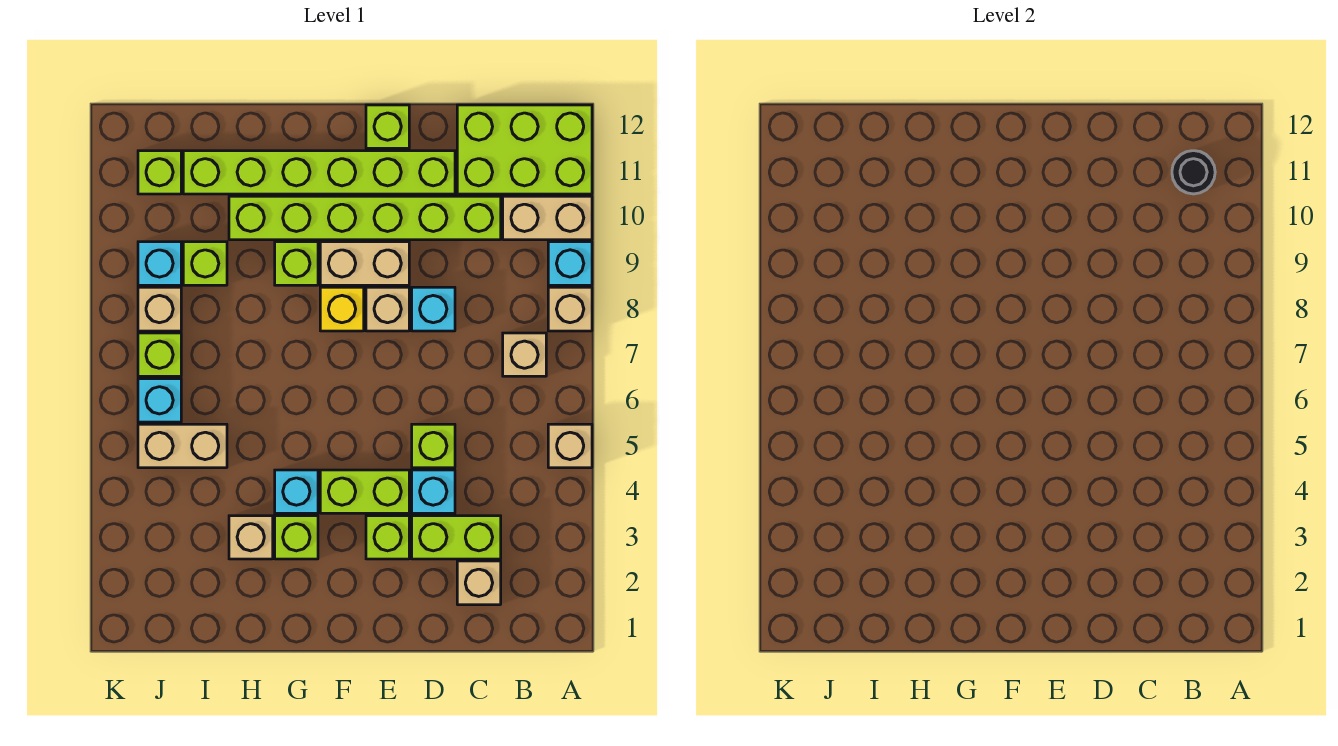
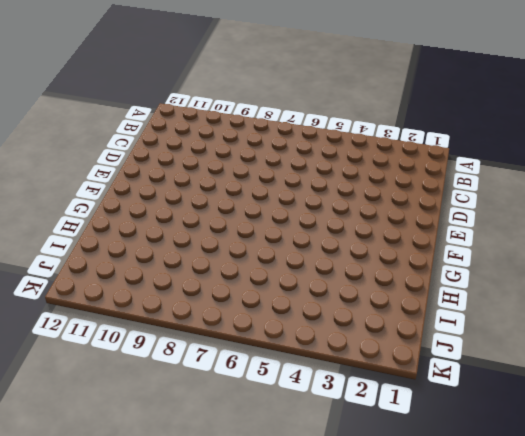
none -> tan 1x1 brick [548,424,592,468]
none -> tan 1x1 brick [548,287,592,331]
none -> cyan 1x1 brick [548,242,592,285]
none -> tan 1x2 brick [503,196,592,240]

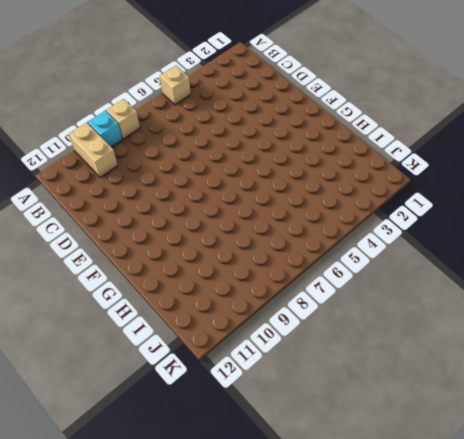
none -> lime 2x3 brick [457,105,592,194]
none -> tan 1x1 brick [503,333,546,376]
none -> tan 1x1 brick [457,561,501,605]
none -> lime 1x2 brick [412,516,501,559]

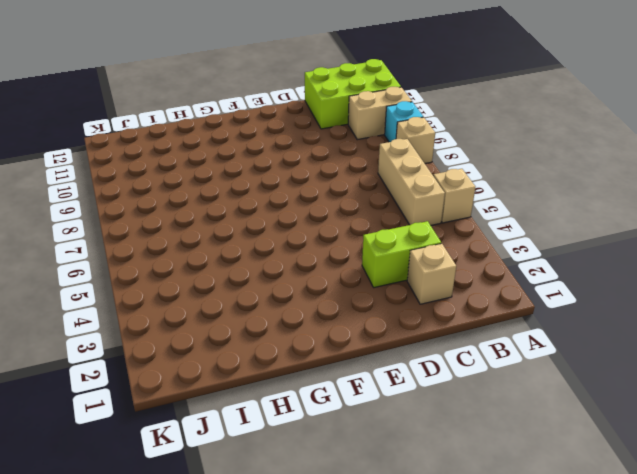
tan 1x3 brick [378,139,445,225] -> tan 1x1 brick [503,333,546,376]
none -> lime 1x6 brick [229,196,501,240]
none -> cyan 1x1 brick [412,470,455,513]
none -> lime 1x1 brick [412,424,455,468]
none -> cyan 1x1 brick [412,287,455,331]

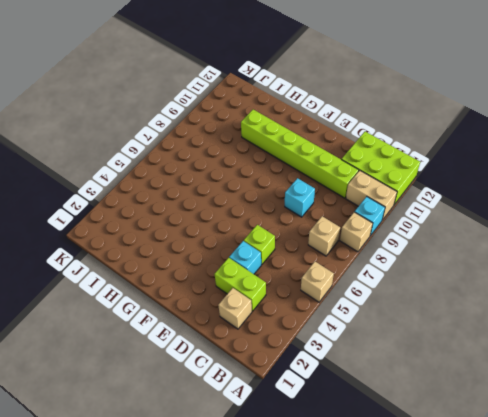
none -> lime 1x6 brick [183,151,455,194]
none -> lime 1x1 brick [366,516,409,559]
none -> lime 1x2 brick [320,470,409,513]
none -> tan 1x1 brick [366,287,409,331]

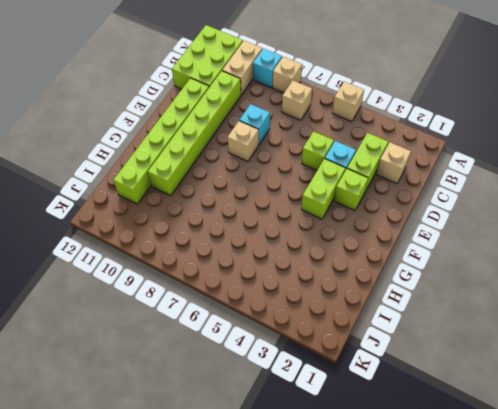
none -> tan 1x2 brick [320,242,409,285]
none -> lime 1x1 brick [366,105,409,148]
none -> yellow 1x1 brick [320,287,364,331]
none -> lime 1x1 brick [275,516,318,559]

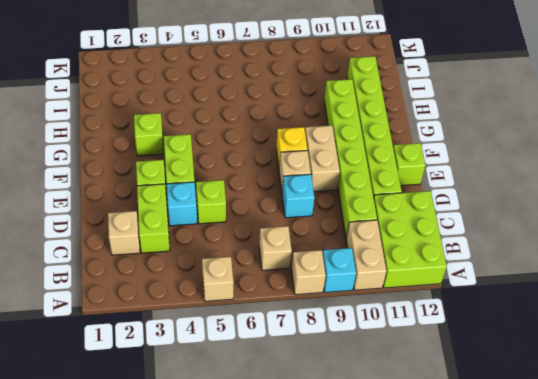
none -> cyan 1x1 brick [275,470,318,513]
none -> lime 1x1 brick [275,242,318,285]
none -> tan 1x1 brick [229,516,273,559]
none -> tan 1x2 brick [138,424,227,468]

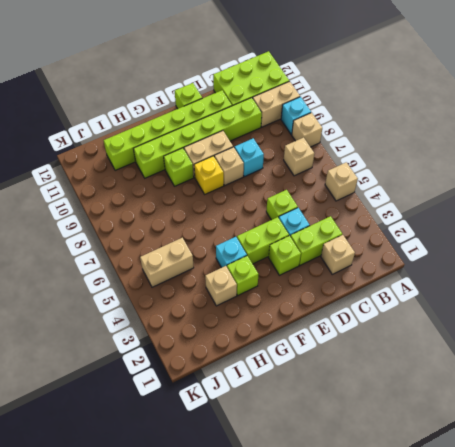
none -> lime 1x1 brick [183,242,227,285]
none -> cyan 1x1 brick [138,379,181,422]
none -> lime 1x1 brick [138,333,181,376]
none -> tan 1x1 brick [138,287,181,331]

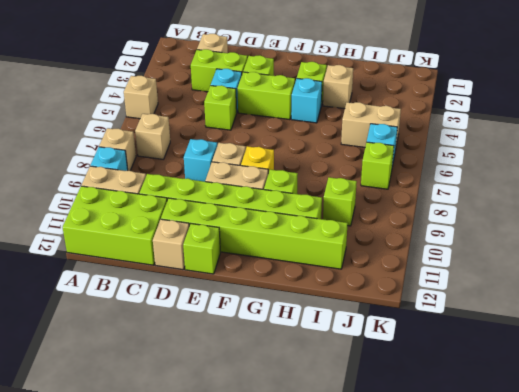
tan 1x1 brick [153,219,189,270] -> tan 1x1 brick moved to [138,287,181,331]
none -> cyan 1x1 brick [138,242,181,285]
none -> lime 1x1 brick [138,151,181,194]
none -> black 1x1 round brick [1172,151,1215,194]

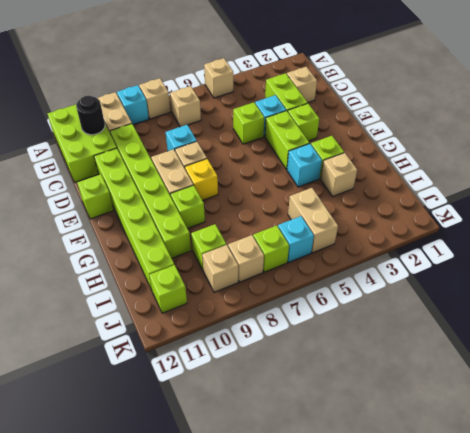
tan 1x1 brick [202,245,238,292] -> cyan 1x1 brick [138,242,181,285]

